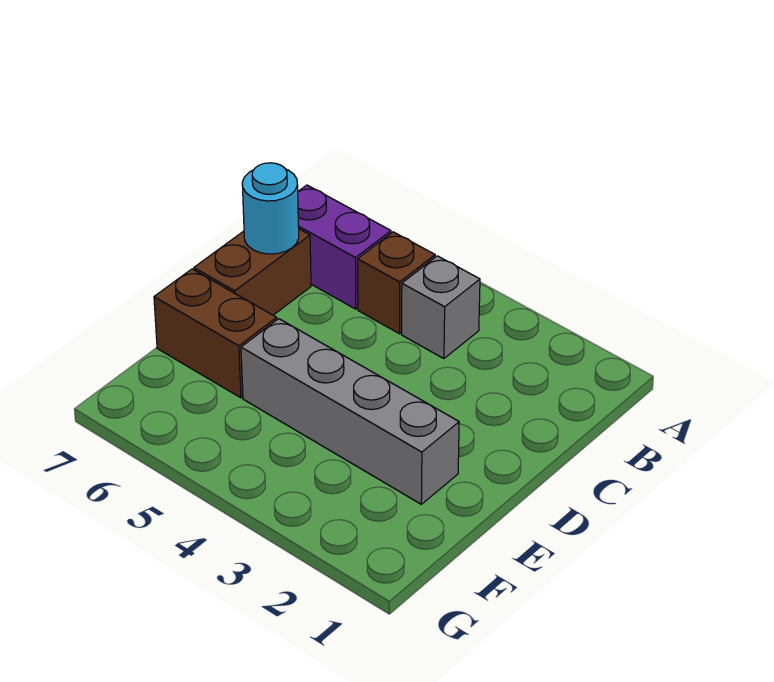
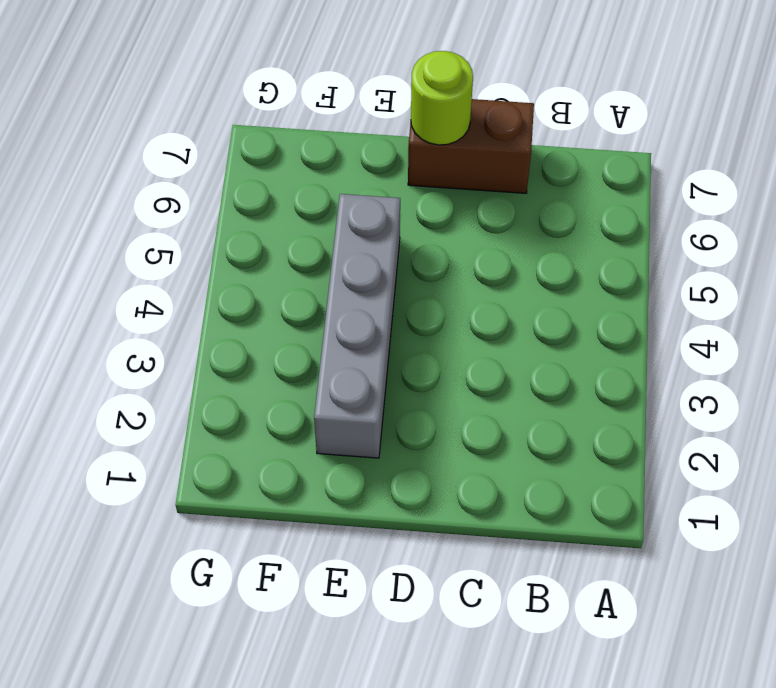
lime 1x1 round brick [411,51,473,145] -> none
none -> grey 1x1 brick [402,256,480,359]
none -> brown 1x1 brick [358,232,435,334]

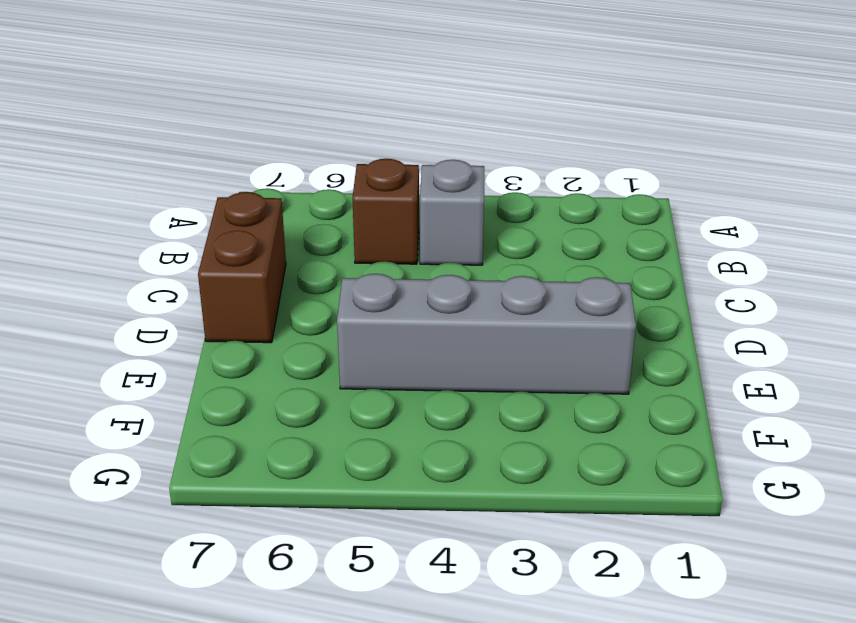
none -> purple 1x2 brick [298,185,391,309]
none -> brown 1x2 brick [154,269,277,398]

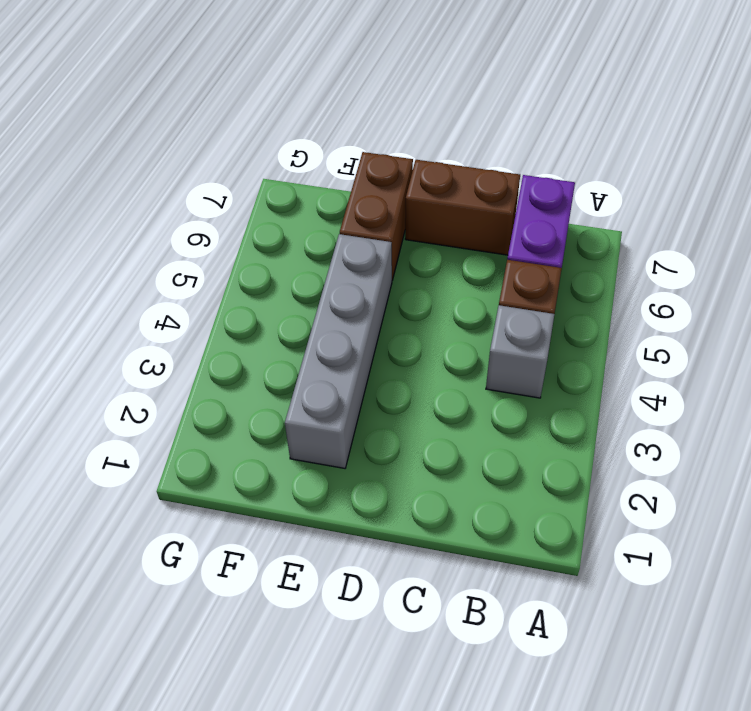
none -> cyan 1x1 round brick [242,163,299,254]

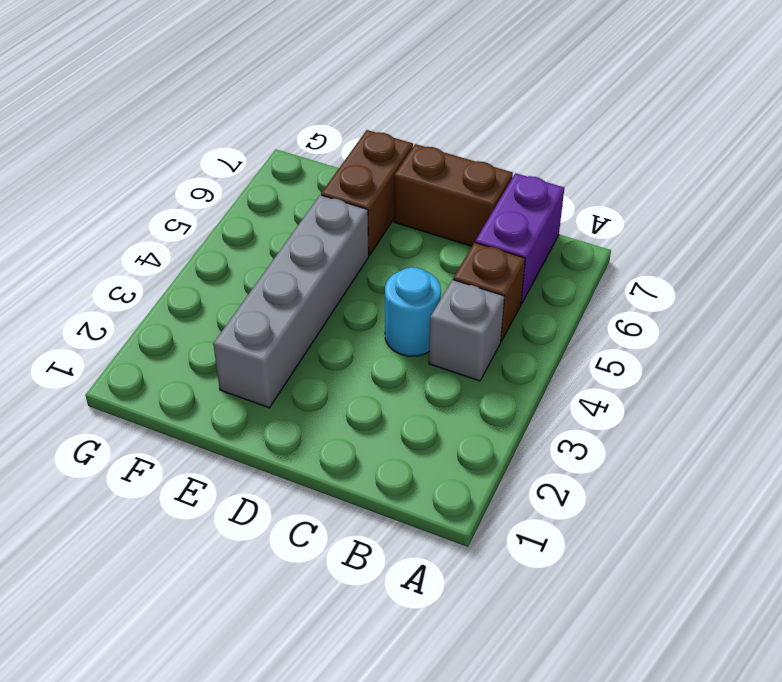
cyan 1x1 round brick [385,267,441,356] -> cyan 1x1 round brick moved to [242,163,299,254]

